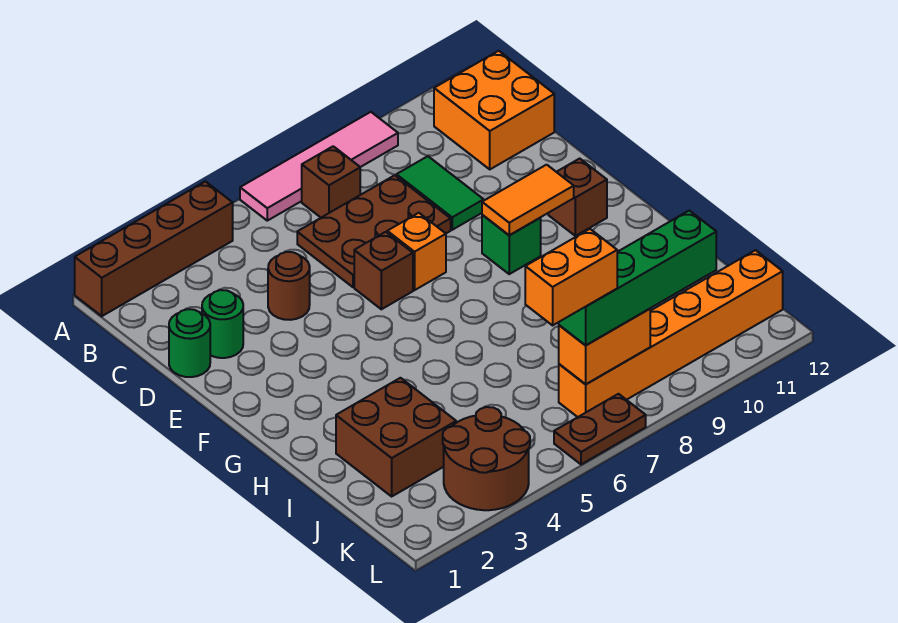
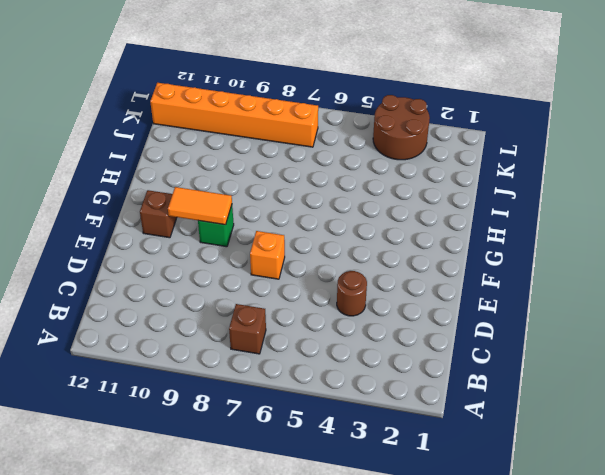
none -> brown 1x4 brick [75,181,233,316]
none -> pink 1x4 tile [240,112,398,221]
none -> orange 2x2 brick [434,51,554,169]

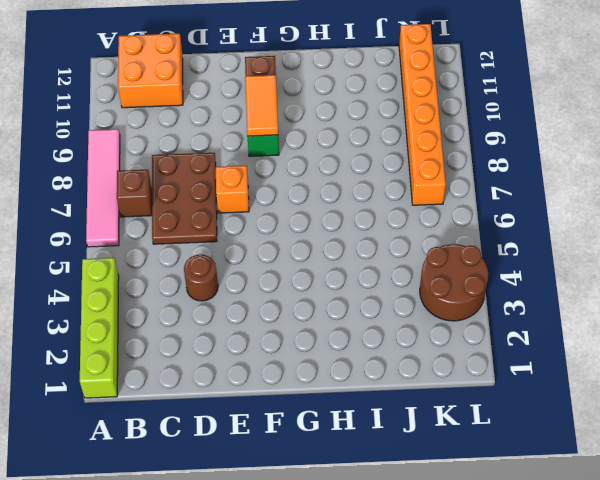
lime 1x4 brick [80,258,119,398] -> brown 1x4 brick [75,181,233,316]
none -> green 1x2 tile [396,156,484,230]
none -> green 1x1 round brick [169,309,210,377]
none -> green 1x1 round brick [202,290,243,358]

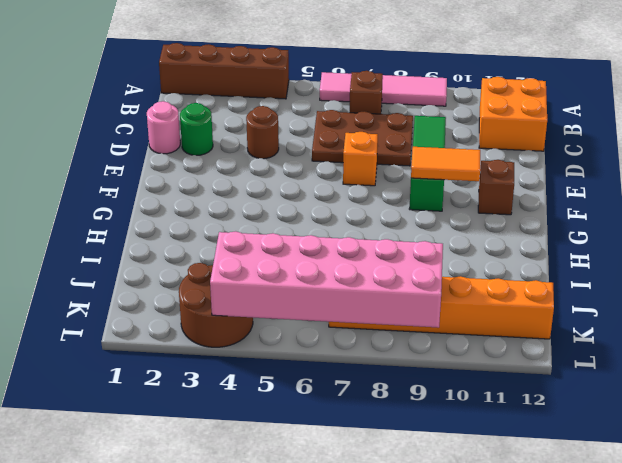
pink 1x1 round brick [147,101,180,154] -> green 1x1 round brick [169,309,210,377]
pink 2x6 brick [210,231,443,328] -> orange 1x2 brick [559,309,650,384]
none -> brown 1x1 brick [354,232,413,309]
none -> brown 2x2 brick [336,378,456,496]
none -> brown 1x2 plate [554,394,646,464]

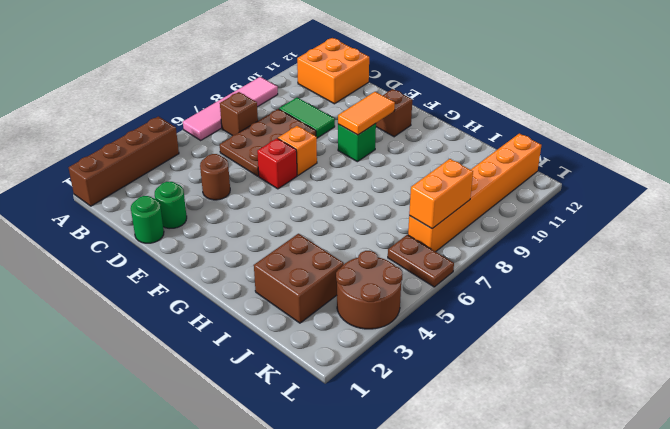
red 1x1 brick [257,138,297,189] -> brown 1x1 brick [354,232,413,309]
brown 1x2 plate [388,235,454,287] -> brown 1x2 plate turned to [554,394,646,464]
none -> green 1x4 brick [559,211,716,345]
none -> orange 1x2 brick [525,229,617,325]

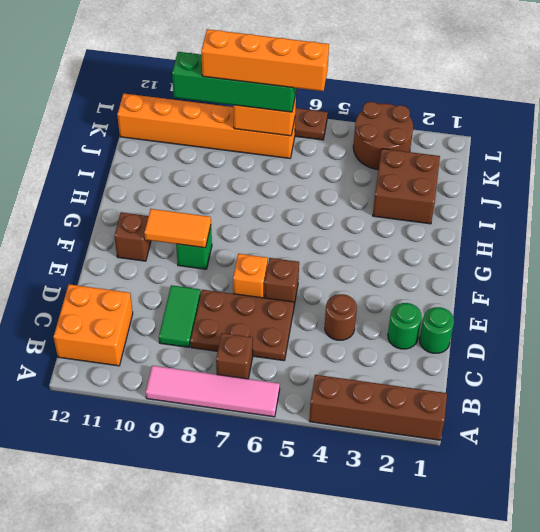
orange 1x4 brick [201,29,329,91] -> orange 1x2 brick [525,229,617,325]

